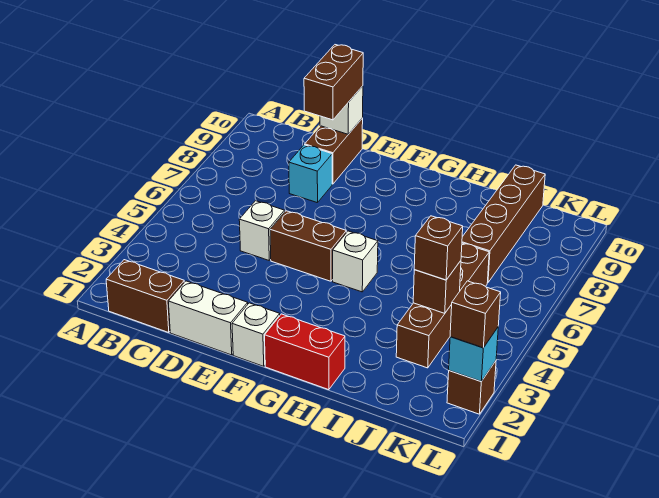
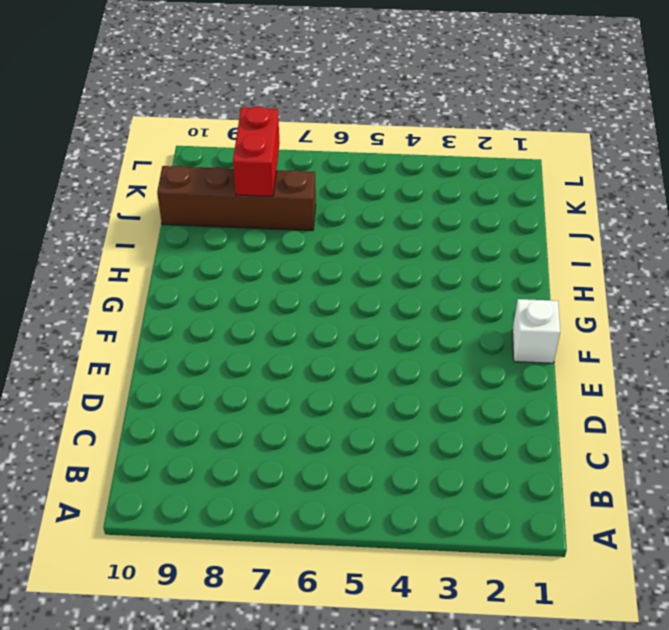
red 1x2 brick [233,107,280,196] -> red 1x2 brick moved to [265,314,345,390]
none -> brown 1x2 brick [106,260,184,333]
none -> white 1x2 brick [168,281,248,355]
none -> white 1x1 brick [239,201,285,260]

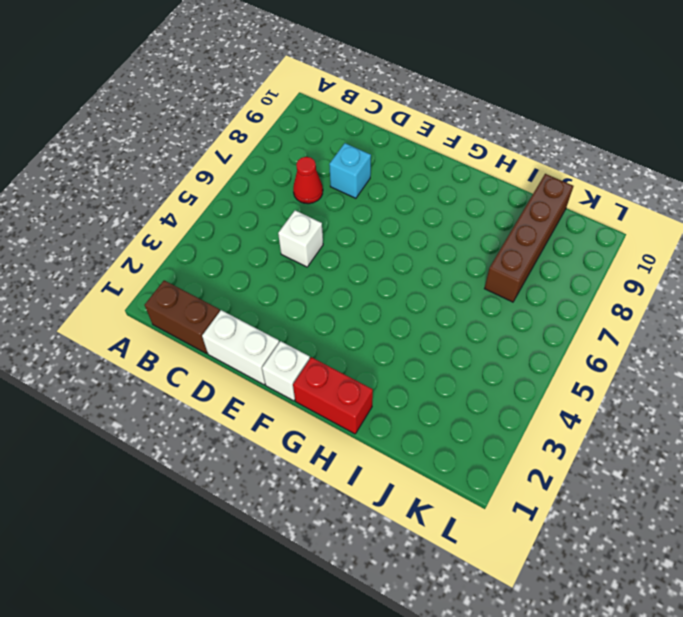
red 1x1 cone [293,157,323,204] -> none
none -> brown 1x2 brick [305,118,363,184]
none -> brown 1x2 brick [270,211,346,281]
none -> white 1x1 brick [333,231,378,292]

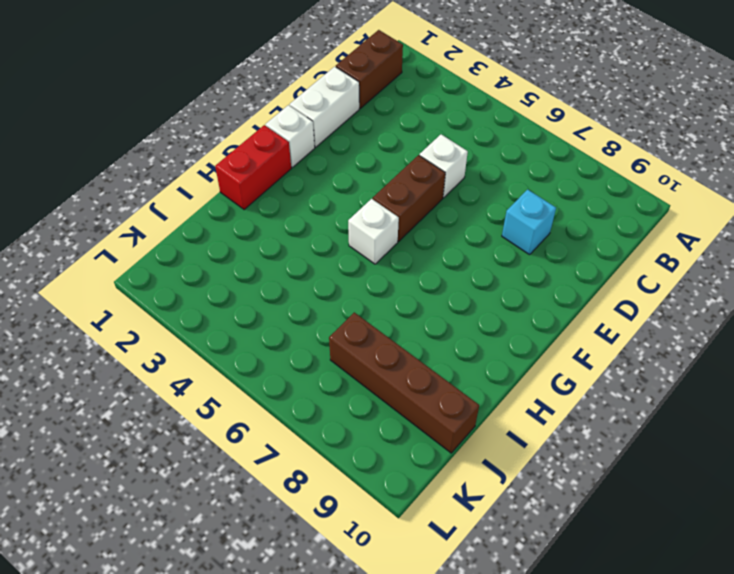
none -> brown 1x2 brick [305,118,363,184]
none -> brown 1x4 brick [396,243,489,368]
none -> brown 1x1 brick [447,361,496,414]

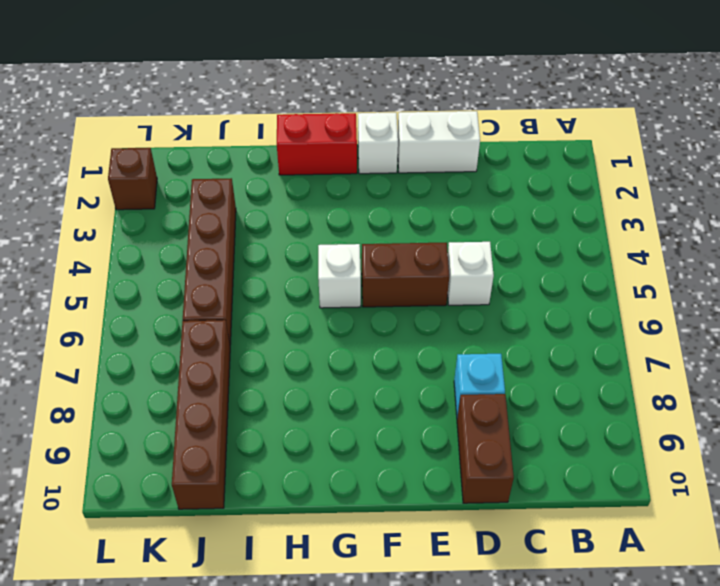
none -> brown 1x2 brick [106,260,184,333]
none -> white 1x1 brick [320,86,363,134]
none -> brown 1x1 brick [413,261,461,313]

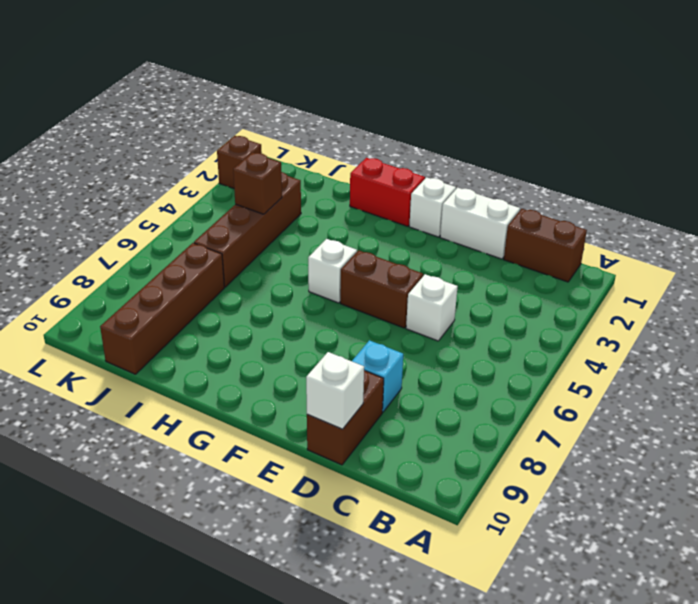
none -> cyan 1x1 brick [449,328,498,381]
none -> brown 1x2 brick [304,45,363,120]
none -> brown 1x1 brick [414,216,463,280]

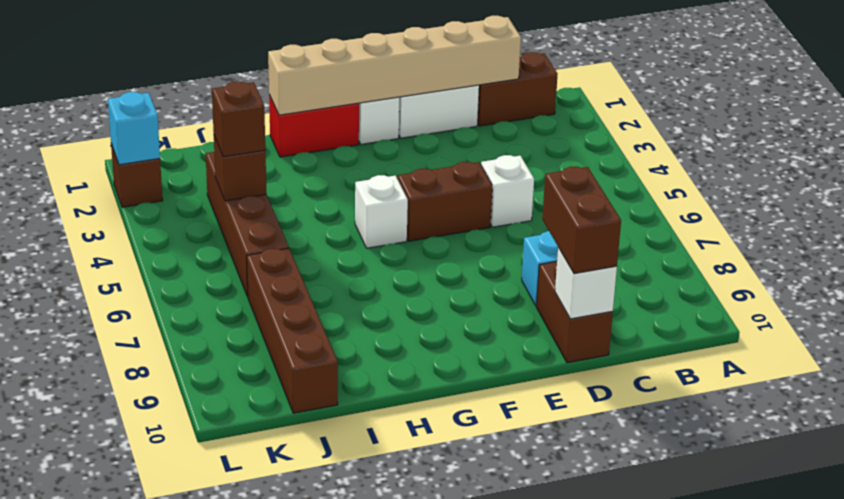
tan 1x6 brick [268,16,521,115] -> none
none -> brown 1x1 brick [450,281,501,348]

